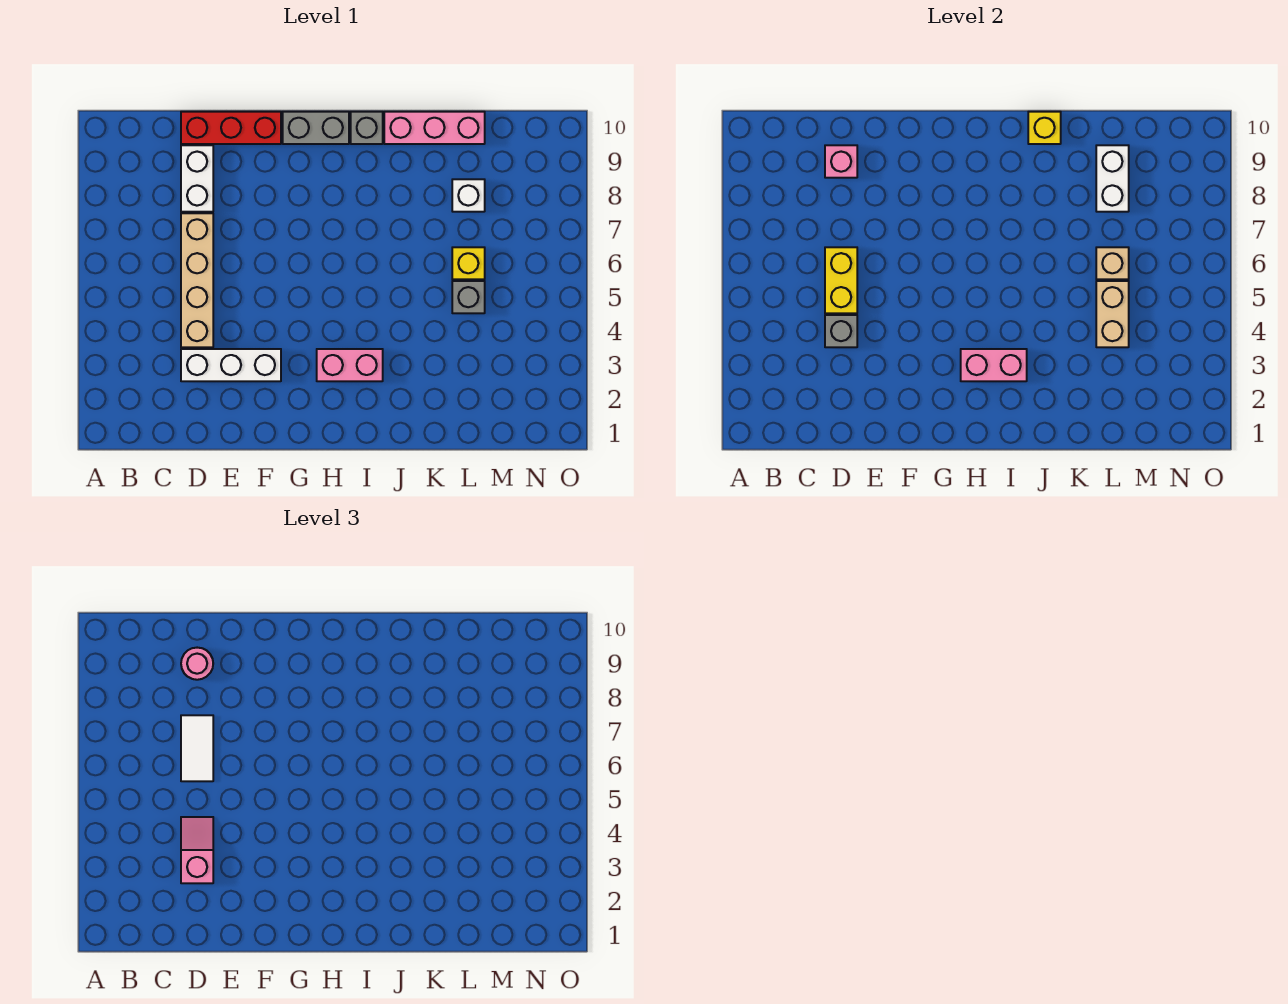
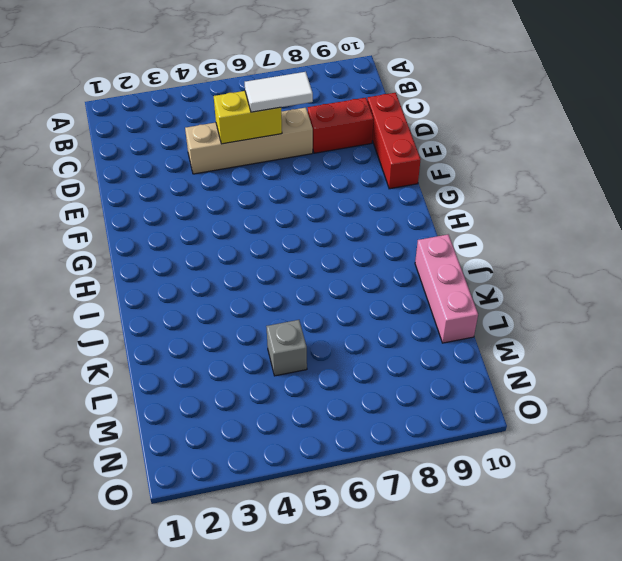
red 1x2 brick [308,98,373,153] -> white 1x2 brick [181,145,213,212]
none -> white 1x3 brick [181,349,281,381]
none -> grey 1x2 brick [283,112,349,144]
none -> pink 1x2 brick [317,349,383,381]

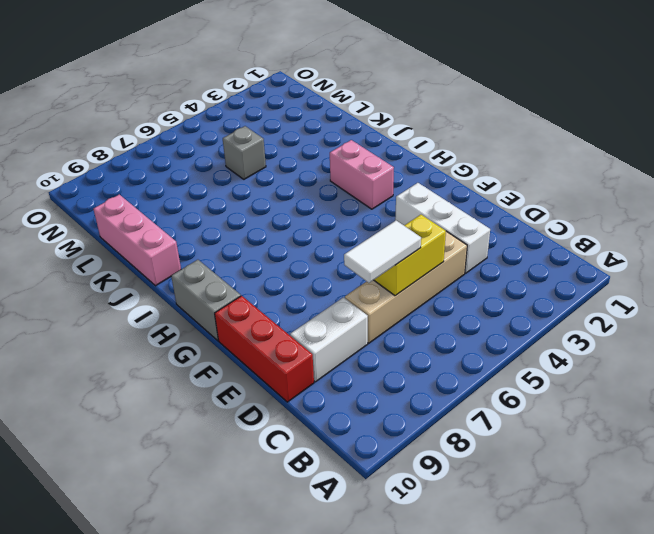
none -> grey 1x1 brick [351,112,383,144]
none -> yellow 1x1 brick [452,247,485,279]
none -> white 1x1 brick [452,179,485,212]

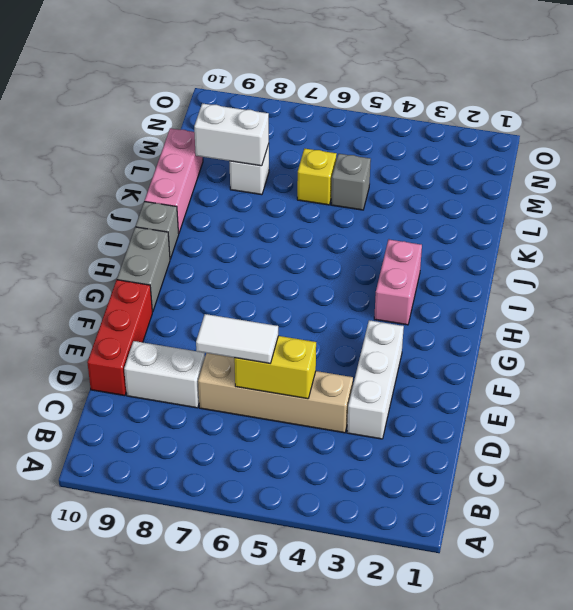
none -> grey 1x1 brick [825,315,857,347]
none -> pink 1x1 brick [825,145,857,178]
none -> pink 1x2 brick [961,349,1027,381]

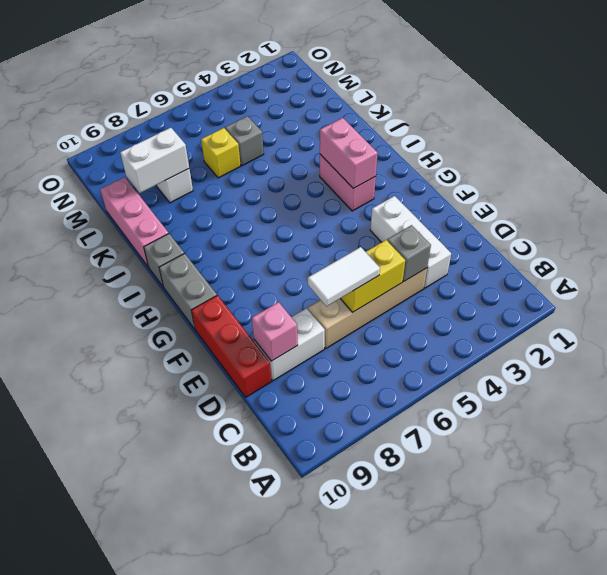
none -> yellow 1x1 brick [1028,112,1061,144]
none -> tan 1x2 brick [1096,281,1129,347]
none -> tan 1x1 brick [1096,247,1129,279]

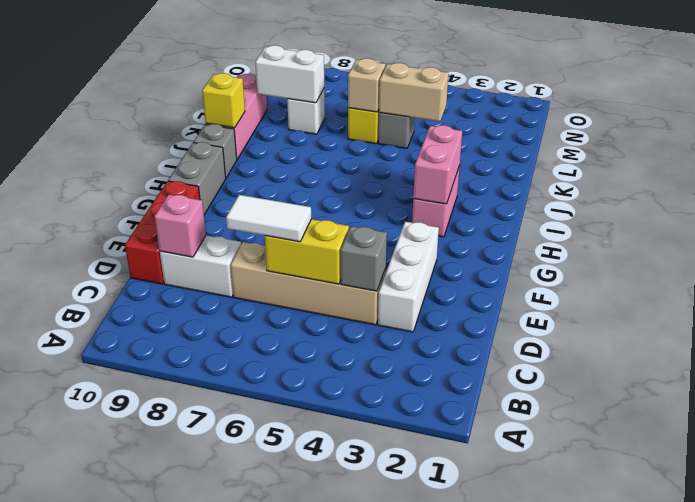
none -> pink 1x2 slope [181,817,213,883]
none -> pink 1x1 round brick [181,648,213,680]

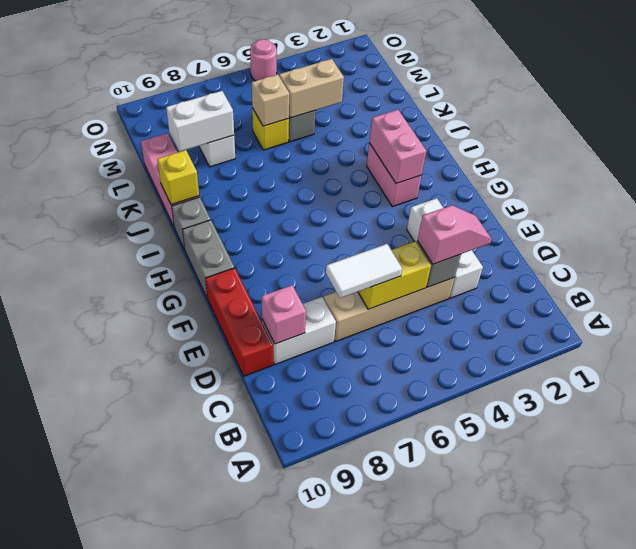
pink 1x2 slope [418,205,492,264] -> pink 1x2 slope turned to [181,817,213,883]
pink 1x1 round brick [250,39,277,81] -> pink 1x1 round brick moved to [181,648,213,680]

